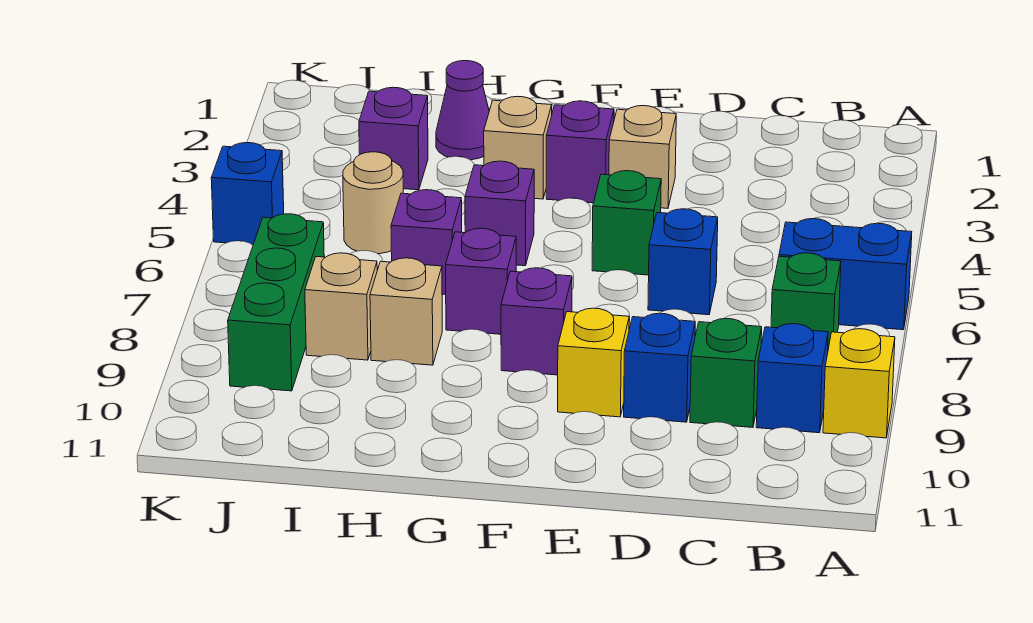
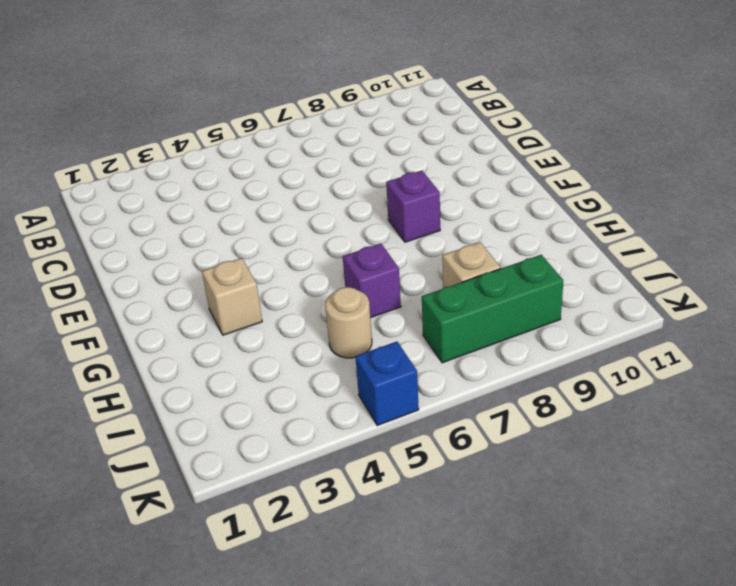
none -> blue 1x2 brick [779,219,912,330]
none -> yellow 1x1 brick [823,329,895,438]
none -> green 1x1 brick [771,253,841,349]

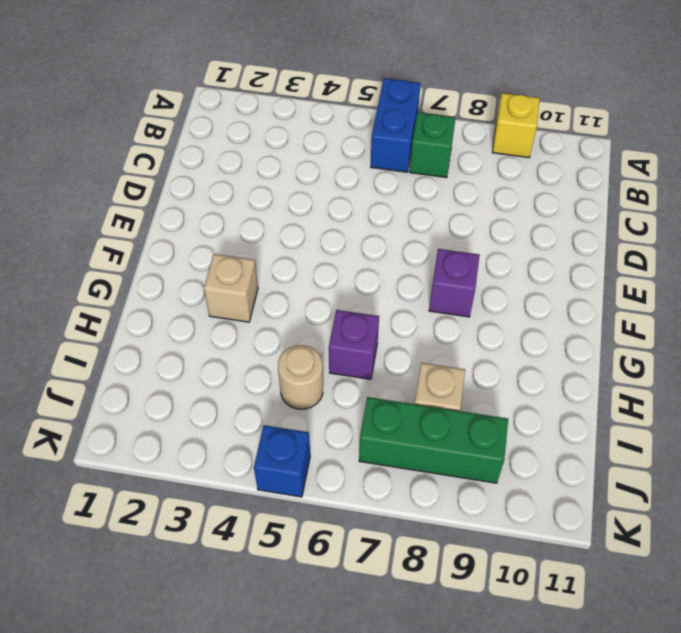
none -> blue 1x1 brick [756,324,828,433]
none -> green 1x1 brick [690,318,762,427]
none -> blue 1x1 brick [648,209,718,315]

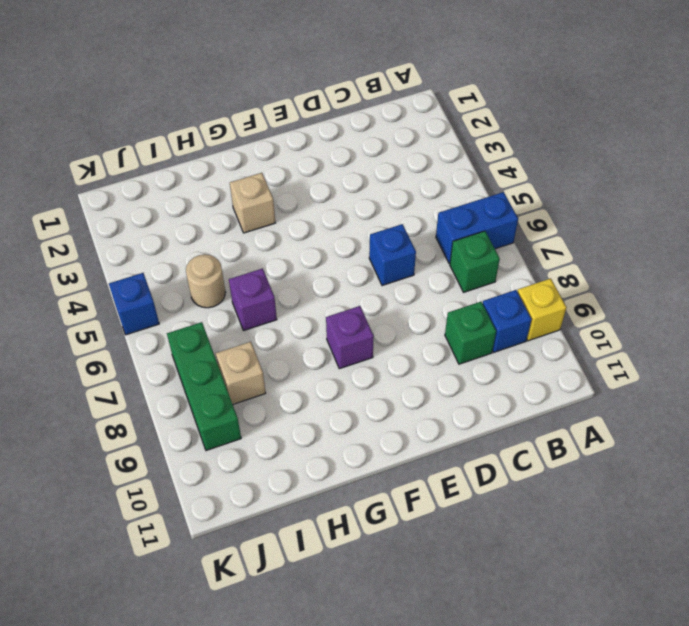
none -> blue 1x1 brick [624,313,695,422]
none -> tan 1x1 brick [609,106,676,208]
none -> green 1x1 brick [592,171,661,275]

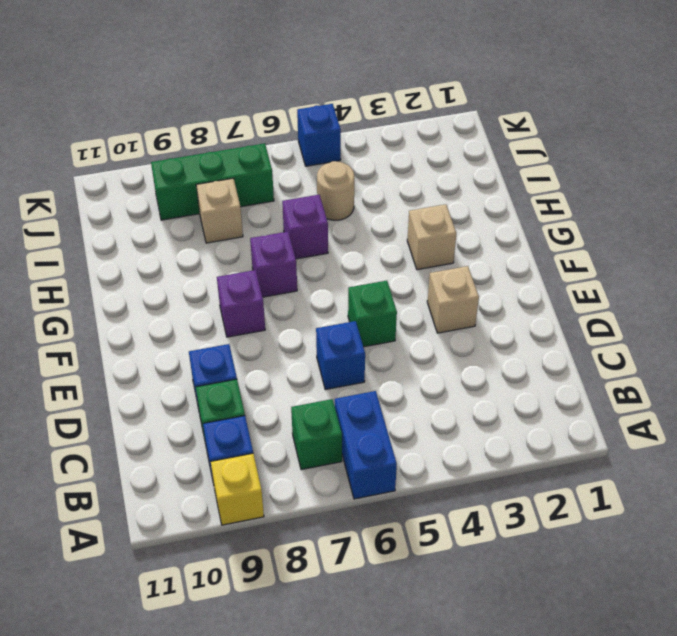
none -> yellow 1x1 brick [558,308,629,417]
none -> purple 1x1 brick [546,101,614,203]
none -> purple 1x1 brick [465,161,534,266]

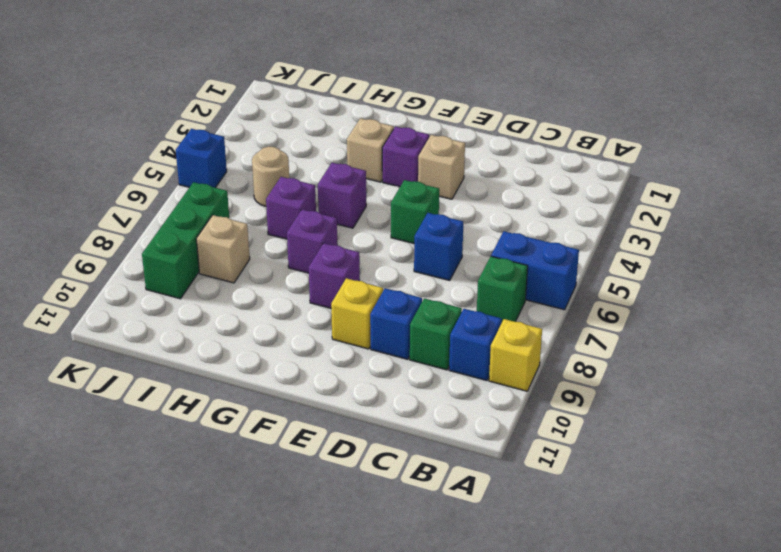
none -> purple 1x1 cone [436,61,489,160]
none -> tan 1x1 brick [370,258,442,365]
none -> purple 1x1 brick [359,87,428,190]

